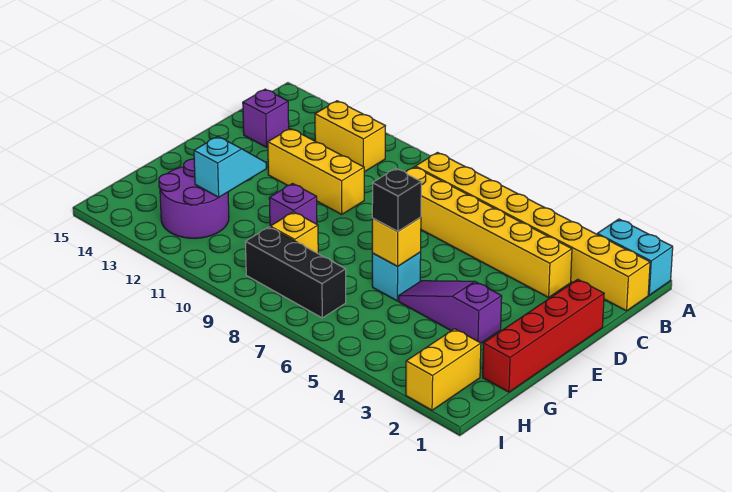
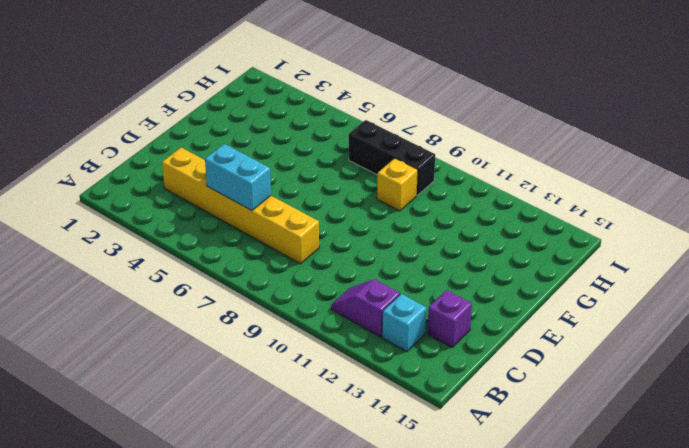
purple 1x2 slope [331,279,400,337] -> yellow 1x2 brick [315,101,385,172]
cyan 1x1 brick [382,294,426,352] -> cyan 1x1 brick moved to [372,252,421,301]
cyan 1x2 brick [205,144,271,211] -> cyan 1x2 brick moved to [597,219,673,295]
none -> yellow 1x8 brick [415,153,650,311]
none -> red 1x4 brick [483,279,604,392]
none -> yellow 1x3 brick [268,128,364,215]

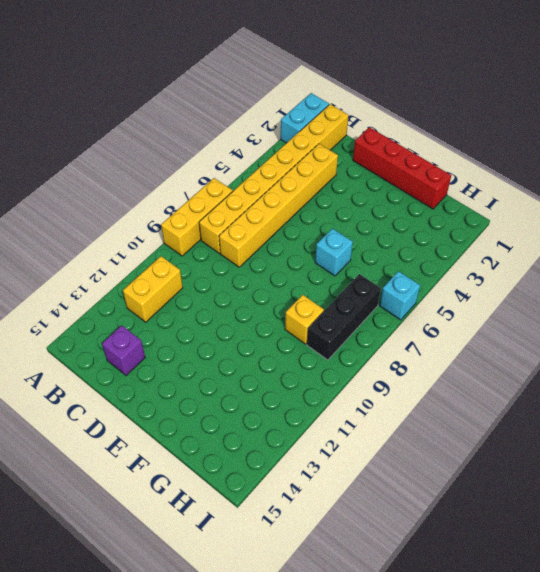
yellow 1x3 brick [161,178,233,256] -> yellow 1x3 brick moved to [268,128,364,215]
cyan 1x1 brick [380,271,420,320] -> none
none -> purple 1x3 slope [399,281,502,343]
none -> purple 1x1 brick [269,184,317,226]
none -> purple 2x2 round brick [159,159,229,238]

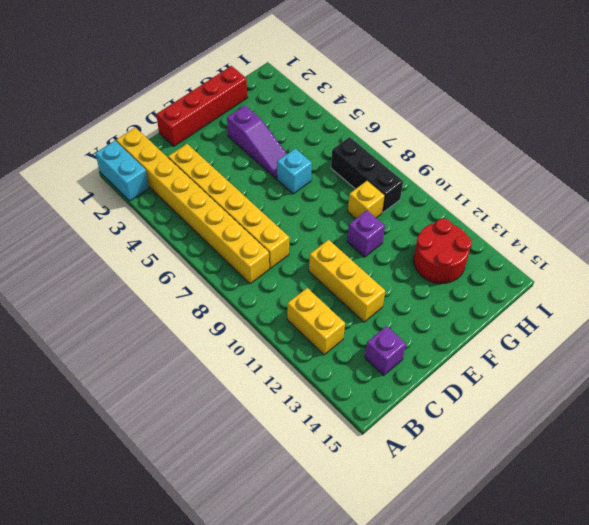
red 2x2 round brick [414,219,472,283] -> purple 2x2 round brick [159,159,229,238]
none -> yellow 1x2 brick [406,329,481,410]
none -> yellow 1x1 brick [372,217,421,266]
none -> cyan 1x2 slope [194,136,266,197]

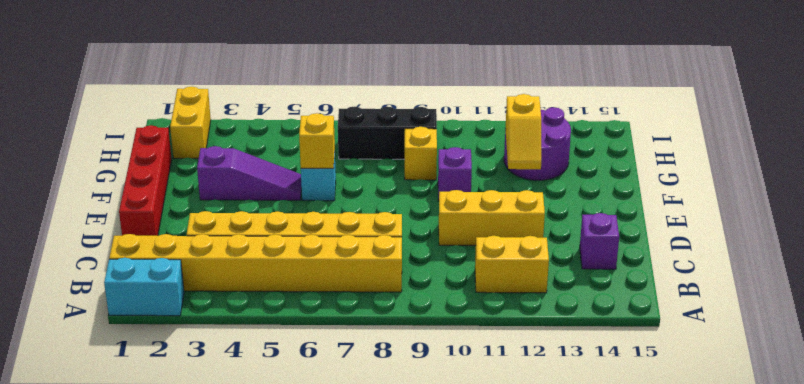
yellow 1x2 slope [505,94,541,169] -> cyan 1x2 slope [194,136,266,197]
none -> black 1x1 brick [372,168,421,231]

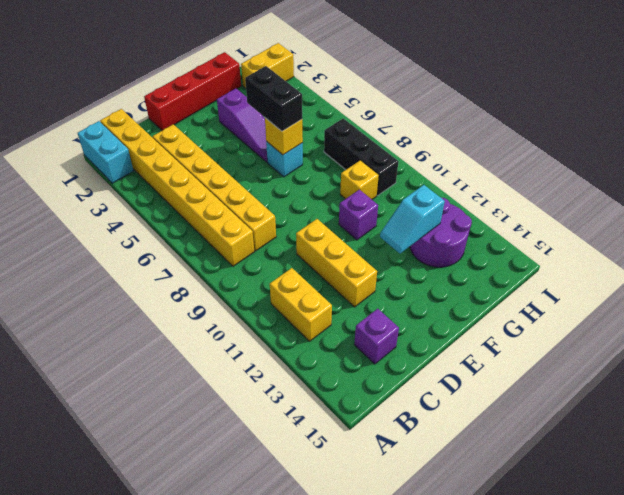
black 1x2 brick [245,66,302,131] -> black 1x1 brick [372,168,421,231]

